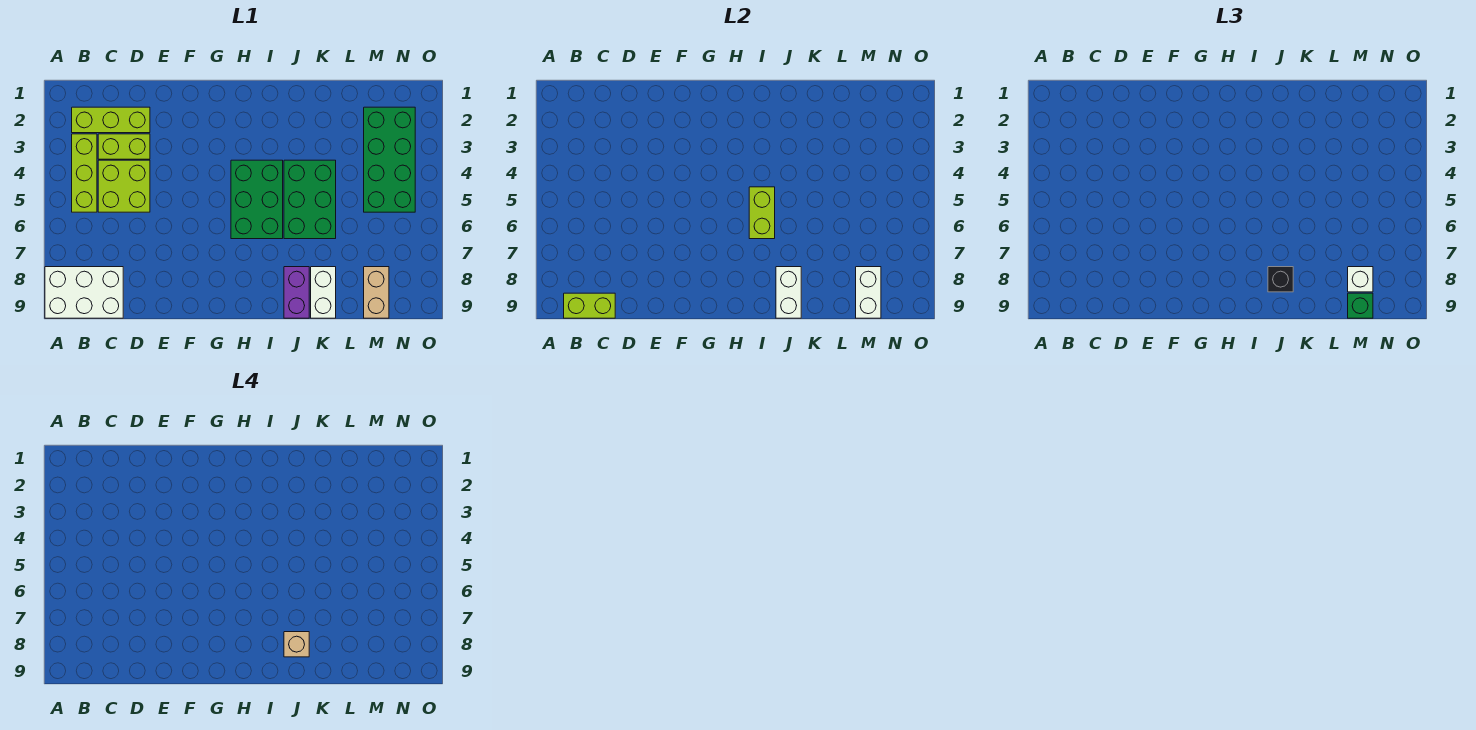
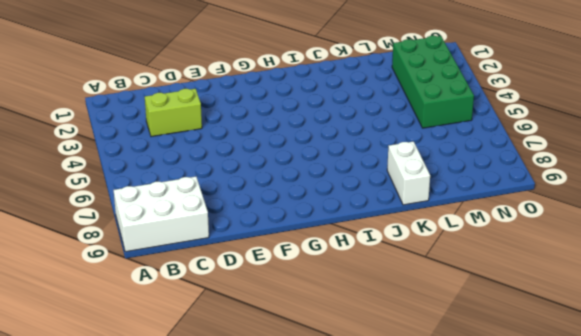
none -> lime 1x3 brick [72,107,150,133]
none -> lime 1x3 brick [72,134,97,212]
none -> lime 2x2 brick [98,160,150,212]

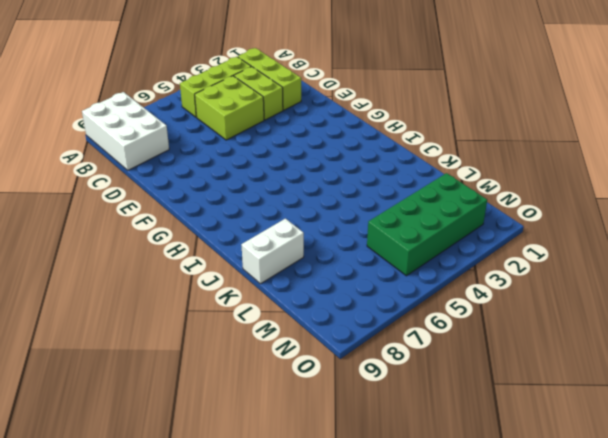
none -> green 2x3 brick [231,160,283,239]
none -> green 2x3 brick [284,160,336,239]
none -> purple 1x2 brick [284,267,309,318]

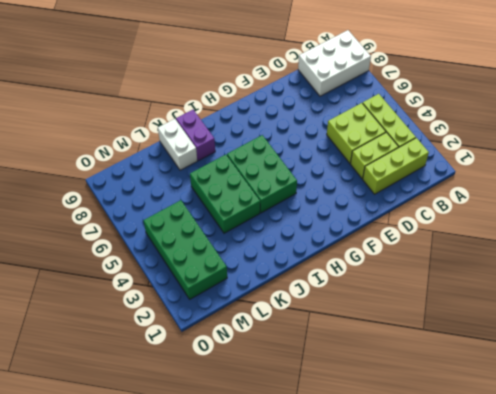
none -> tan 1x2 brick [364,267,389,318]
none -> lime 1x2 brick [564,293,615,318]
none -> lime 1x2 brick [749,187,775,239]

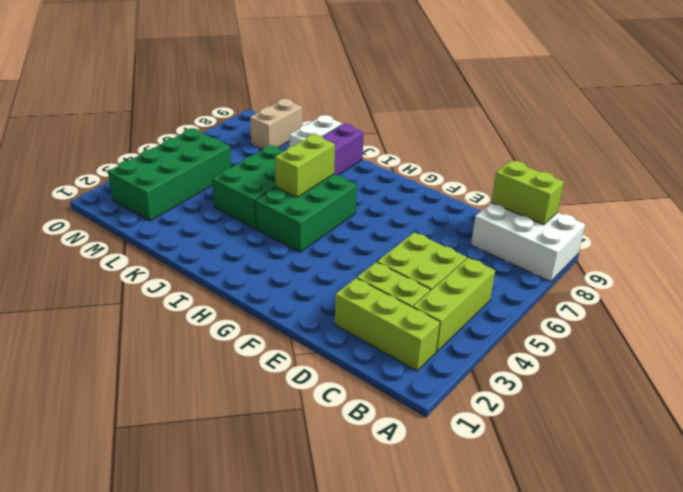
none -> white 1x2 brick [776,267,801,318]
none -> white 1x2 brick [856,267,881,318]
none -> black 1x1 brick [1268,267,1293,292]

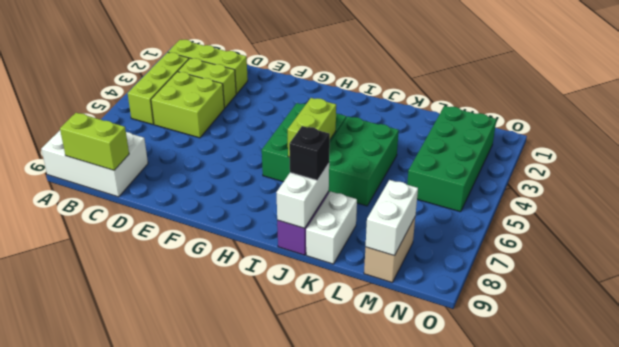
none -> white 1x1 brick [1348,267,1373,292]
none -> green 1x1 brick [1348,293,1373,318]
none -> tan 1x1 brick [284,632,309,657]

